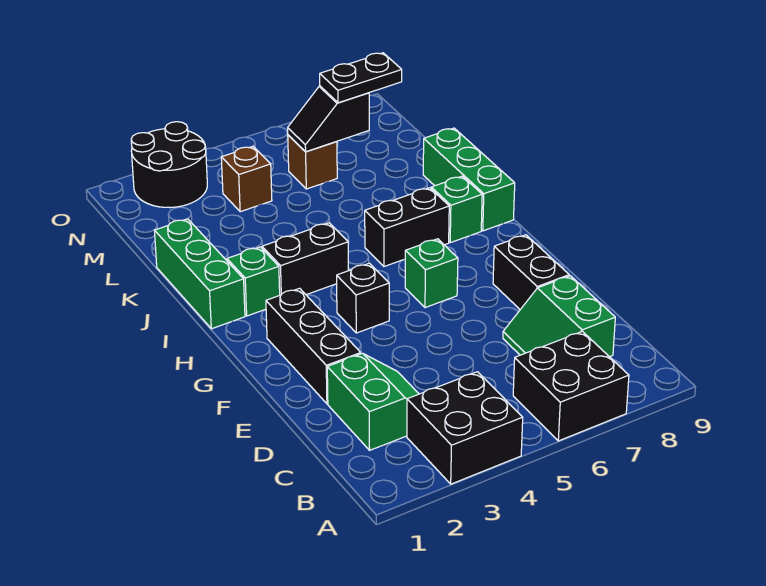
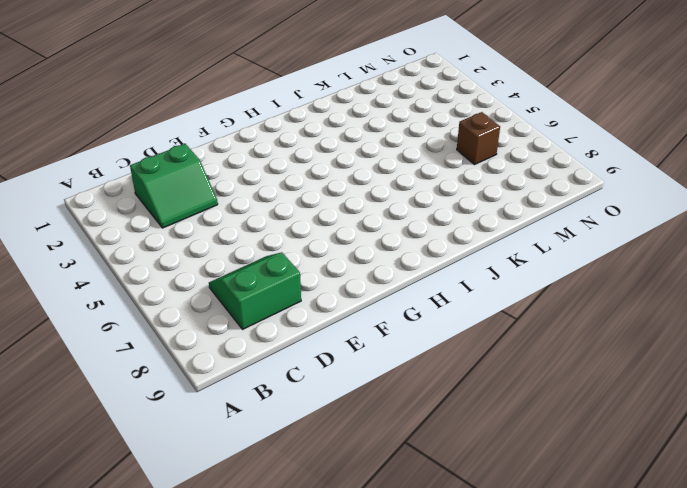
none -> black 2x2 brick [407,372,523,484]
none -> black 2x2 brick [513,331,629,441]
none -> black 1x3 brick [266,288,361,404]

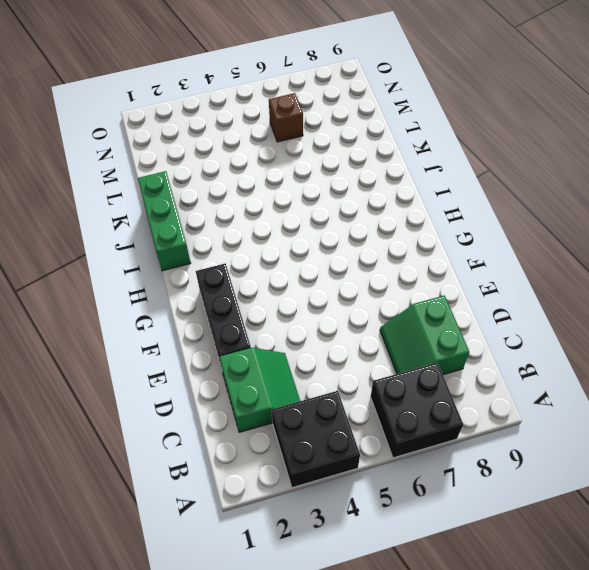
none -> black 1x2 brick [493,235,569,309]
none -> black 1x1 brick [337,263,389,333]
none -> green 1x1 brick [405,239,458,308]

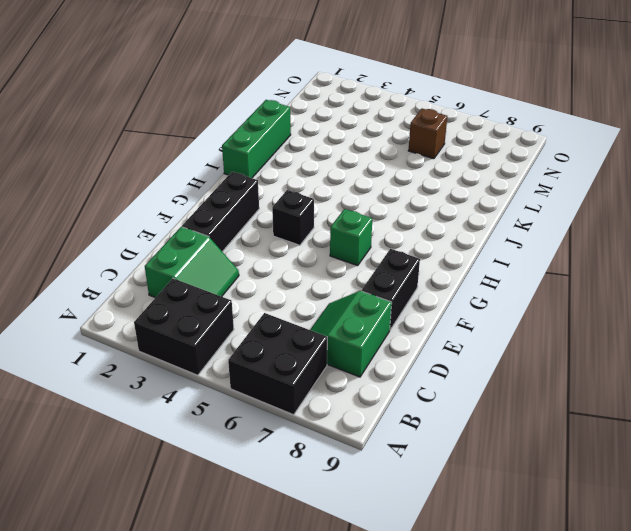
none -> green 1x1 brick [227,247,280,316]
none -> black 1x2 brick [262,223,349,295]
none -> black 1x2 brick [365,188,449,266]

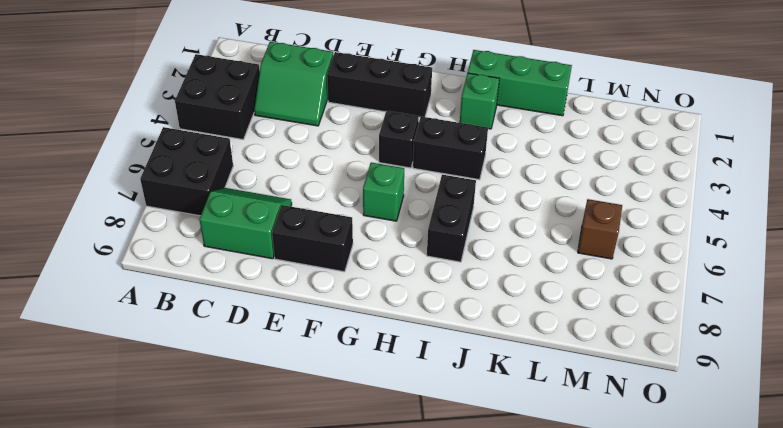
black 1x2 brick [413,117,488,180] -> black 1x2 brick turned to [262,223,349,295]
none -> green 1x1 brick [431,176,482,243]
none -> green 1x3 brick [423,128,515,231]
none -> brown 1x1 brick [221,146,272,212]

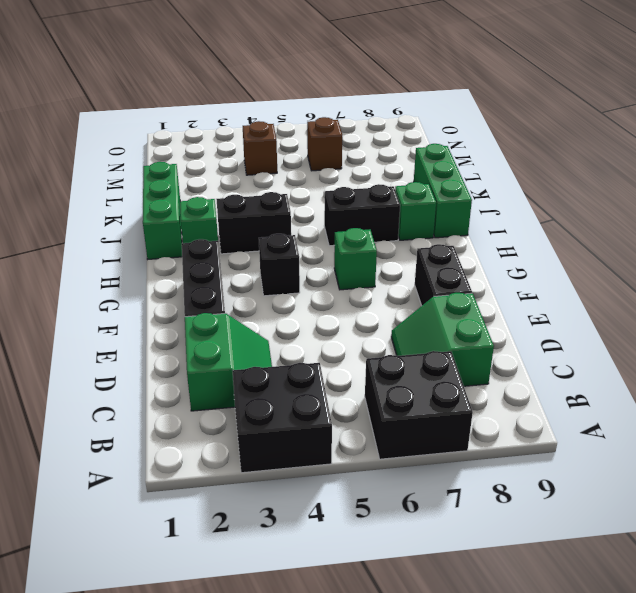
none -> black 2x2 round brick [131,122,207,208]
none -> black 1x2 slope [288,86,369,152]
none -> black 1x2 plate [320,53,402,103]

